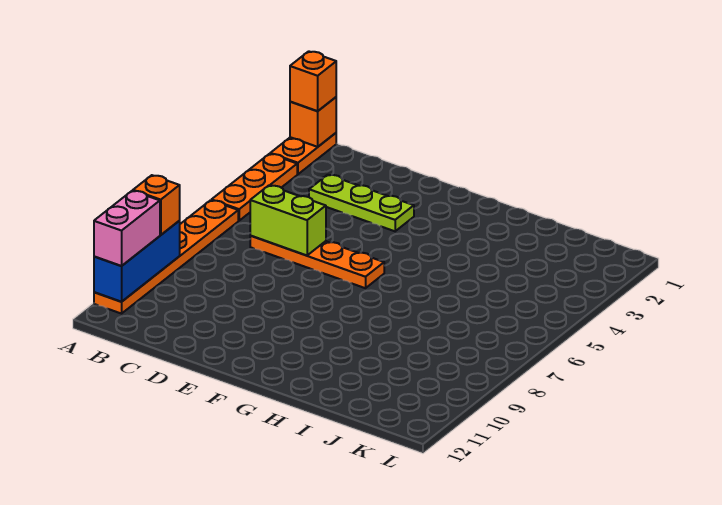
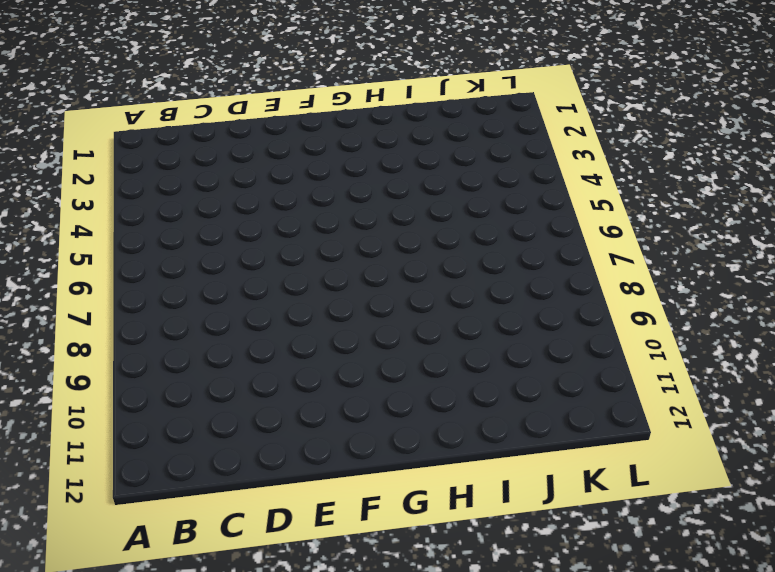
none -> orange 1x2 plate [270,133,336,174]
none -> orange 1x3 plate [212,154,297,221]

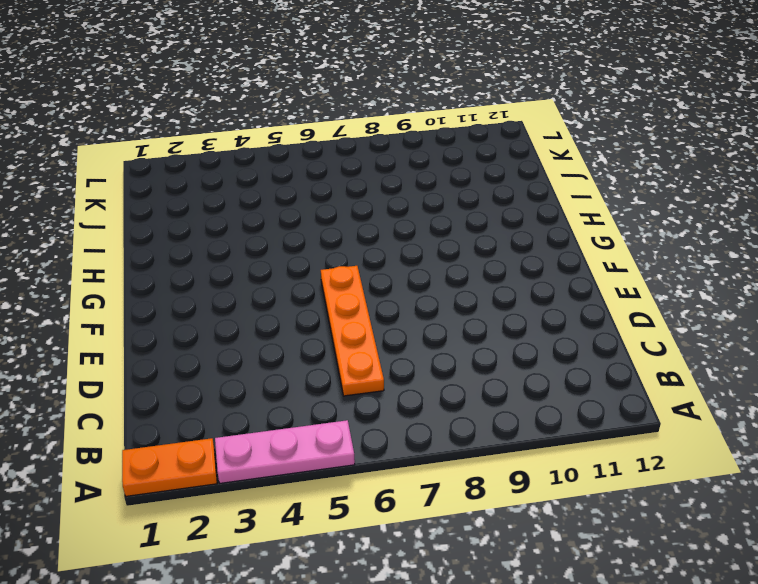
pink 1x3 plate [215,420,355,483] -> orange 1x3 plate [212,154,297,221]
none -> orange 1x6 plate [94,200,238,314]
none -> lime 1x3 plate [309,175,414,231]

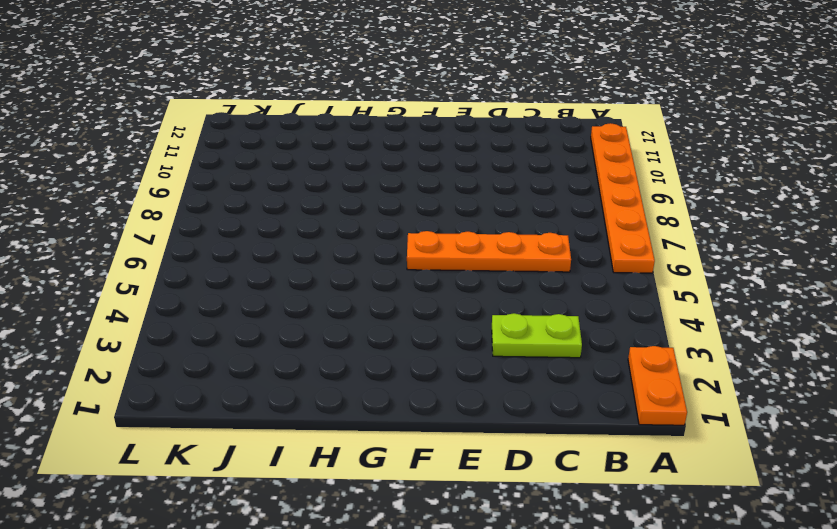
lime 1x2 plate [492,313,582,358] -> lime 1x3 plate [309,175,414,231]
none -> orange 1x3 plate [212,154,297,221]
none -> orange 1x1 brick [290,97,336,147]

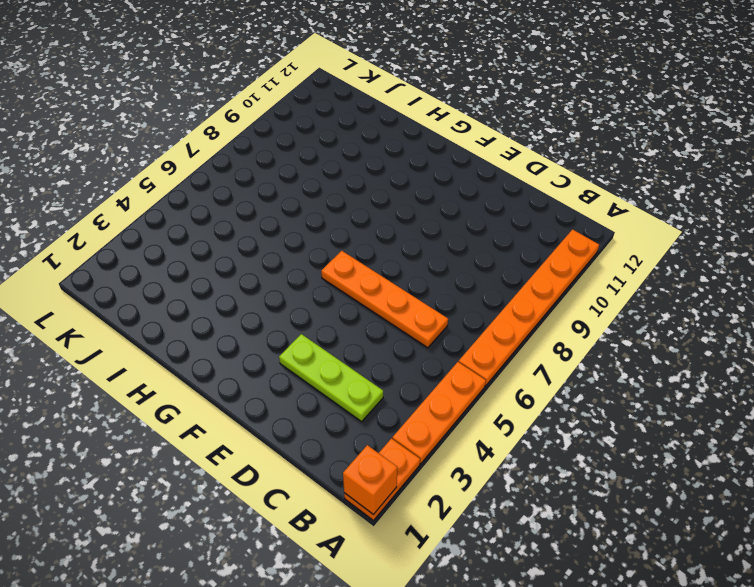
none -> blue 1x3 brick [94,221,180,302]
none -> lime 1x2 brick [250,185,326,256]

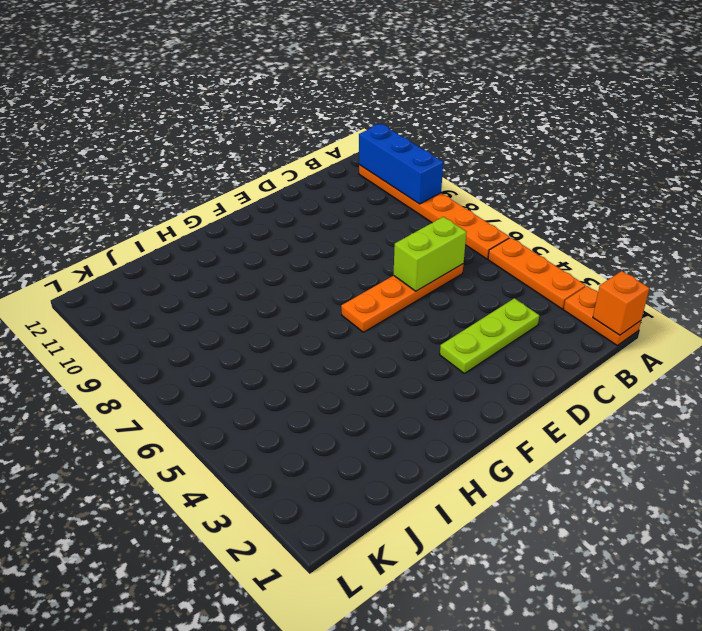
none -> orange 1x1 brick [290,51,336,111]
none -> orange 1x1 brick [133,175,180,235]

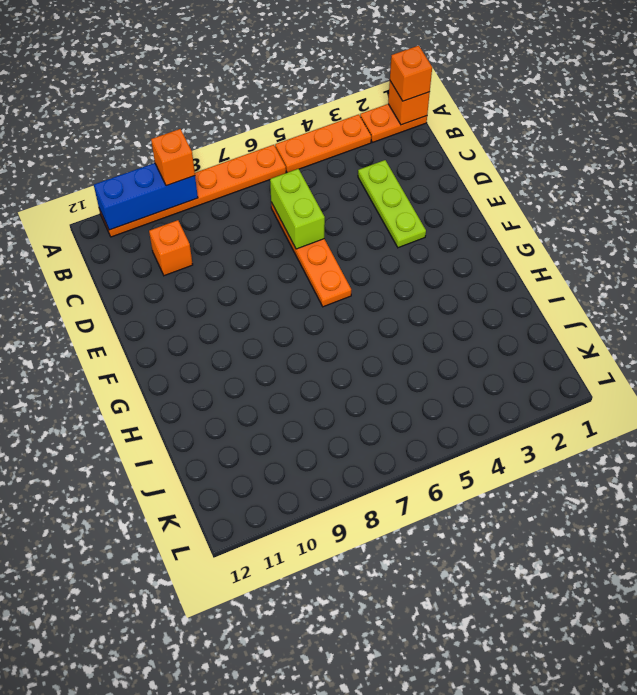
orange 1x1 brick [149,220,193,276] -> none
none -> pink 1x2 brick [94,191,160,266]

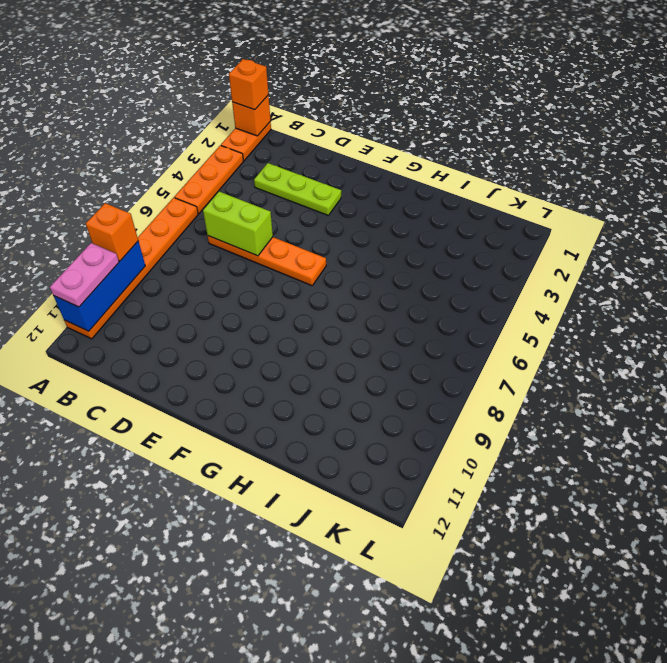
pink 1x2 plate [50,243,119,307] -> pink 1x2 brick [94,191,160,266]

